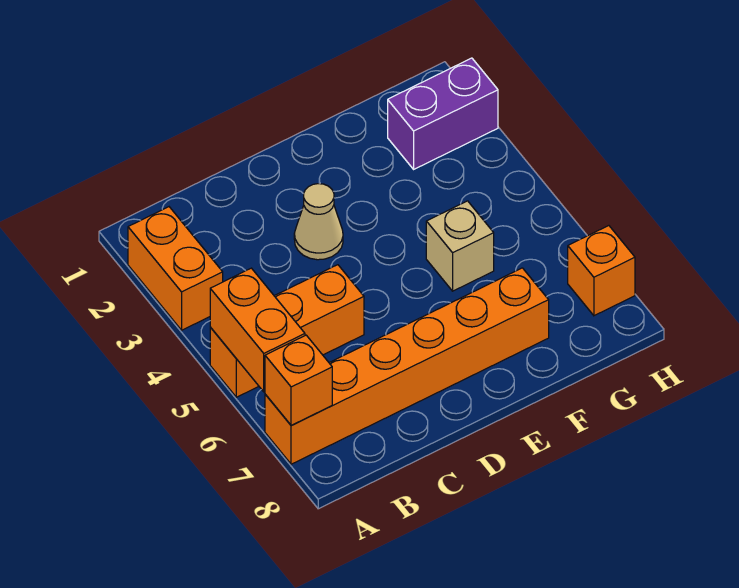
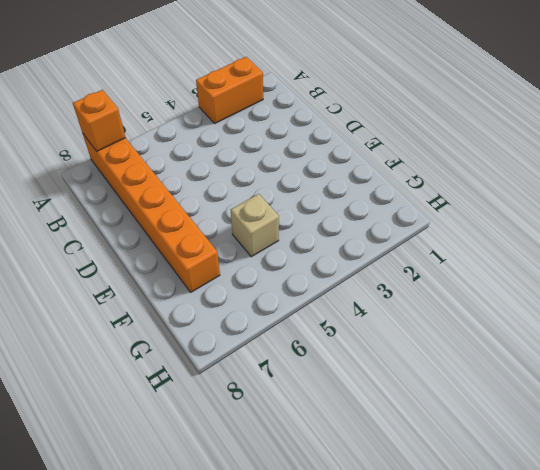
none -> orange 1x3 brick [210,265,364,397]
none -> tan 1x1 cone [294,184,343,260]

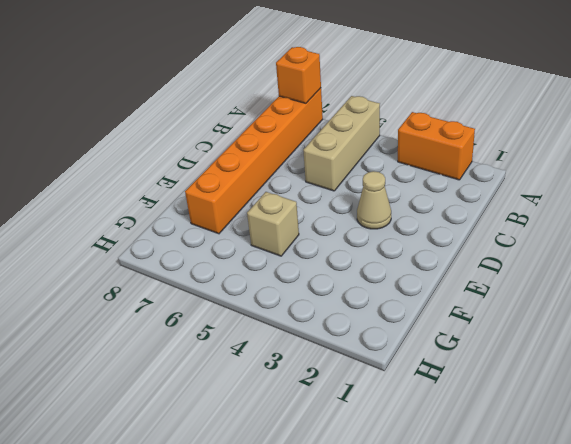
tan 1x3 brick [303,96,380,191] -> orange 1x3 brick [210,265,364,397]
none -> purple 1x2 brick [388,58,498,169]
none -> orange 1x1 brick [568,226,635,316]

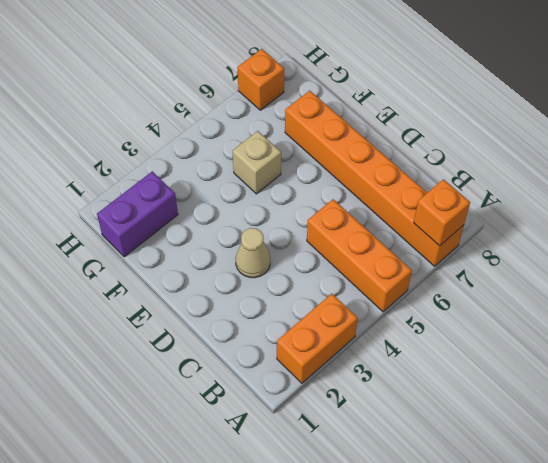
purple 1x2 brick [97,171,178,257] -> purple 1x2 brick turned to [388,58,498,169]
none -> orange 1x2 brick [210,268,305,392]

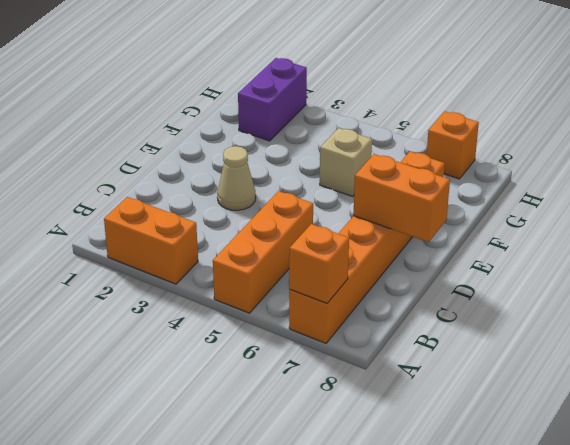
orange 1x2 brick [353,154,450,242] -> orange 1x2 brick moved to [210,268,305,392]

